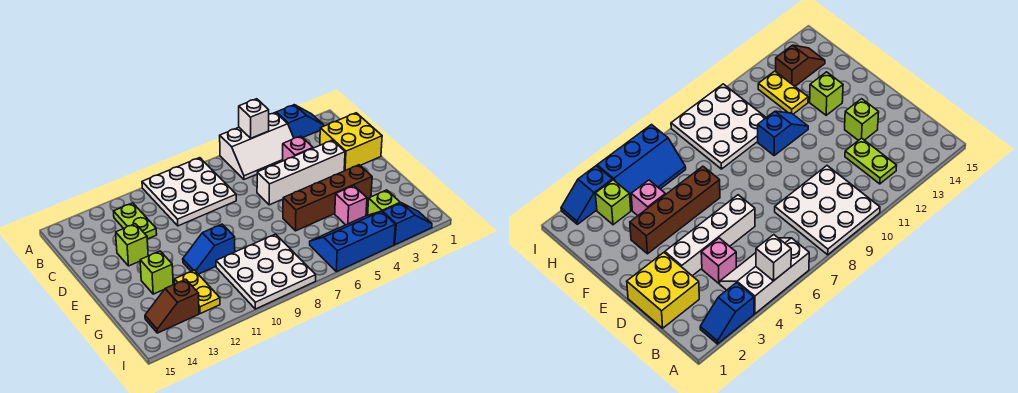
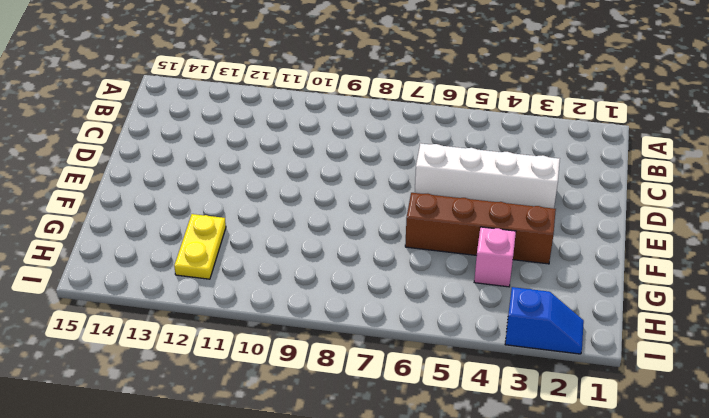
none -> blue 1x2 slope [276,105,324,138]
none -> white 2x3 slope [220,112,294,180]
none -> white 3x3 plate [142,158,236,226]

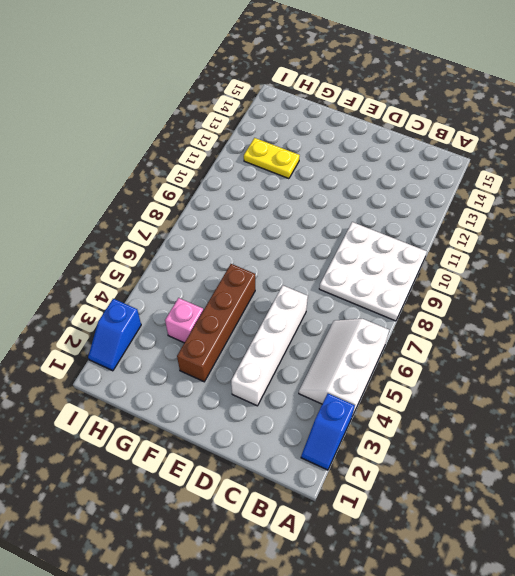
none -> lime 1x2 plate [114,203,157,239]
none -> yellow 2x2 brick [320,113,382,171]
none -> pink 1x1 brick [283,136,313,161]

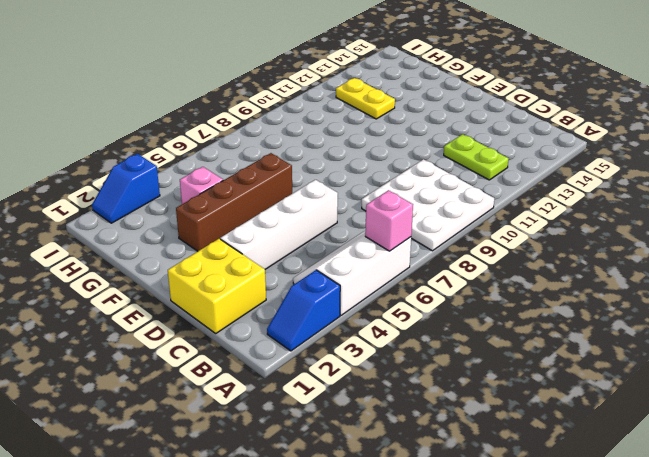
pink 1x1 brick [365,190,413,251] -> pink 1x1 brick moved to [283,136,313,161]
none -> lime 1x1 brick [116,224,148,266]
none -> blue 1x2 slope [183,224,235,274]
none -> lime 1x1 brick [140,251,173,294]

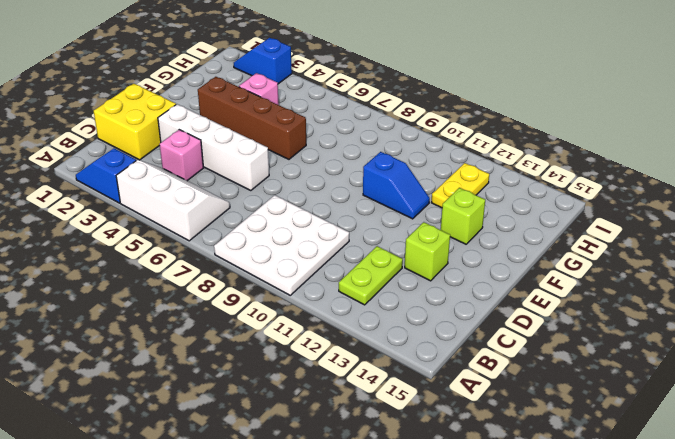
none -> white 3x3 plate [216,234,316,309]
none -> lime 1x1 brick [368,190,400,215]
none -> blue 2x3 slope [310,211,395,272]

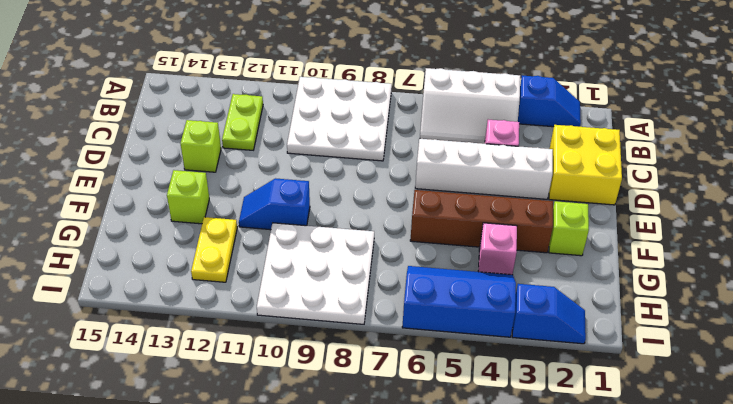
lime 1x1 brick [549,201,589,256] -> lime 1x1 brick moved to [368,190,400,215]
none -> brown 1x2 slope [145,279,199,333]
none -> white 1x1 brick [239,99,269,138]

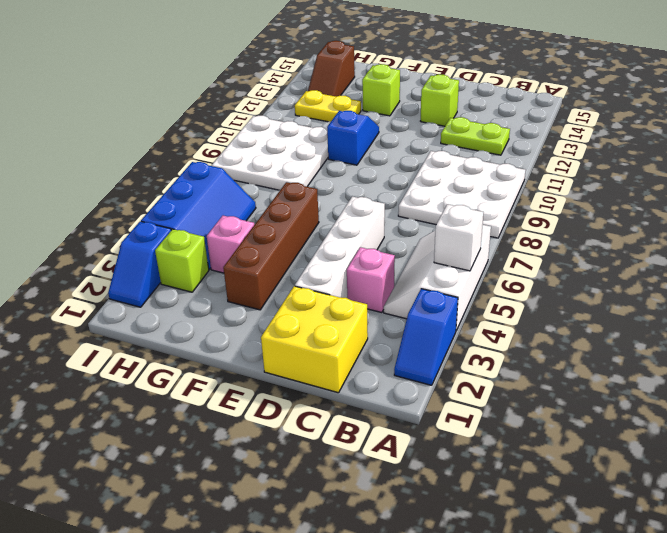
brown 1x2 slope [308,41,355,96] -> brown 1x2 slope turned to [145,279,199,333]

